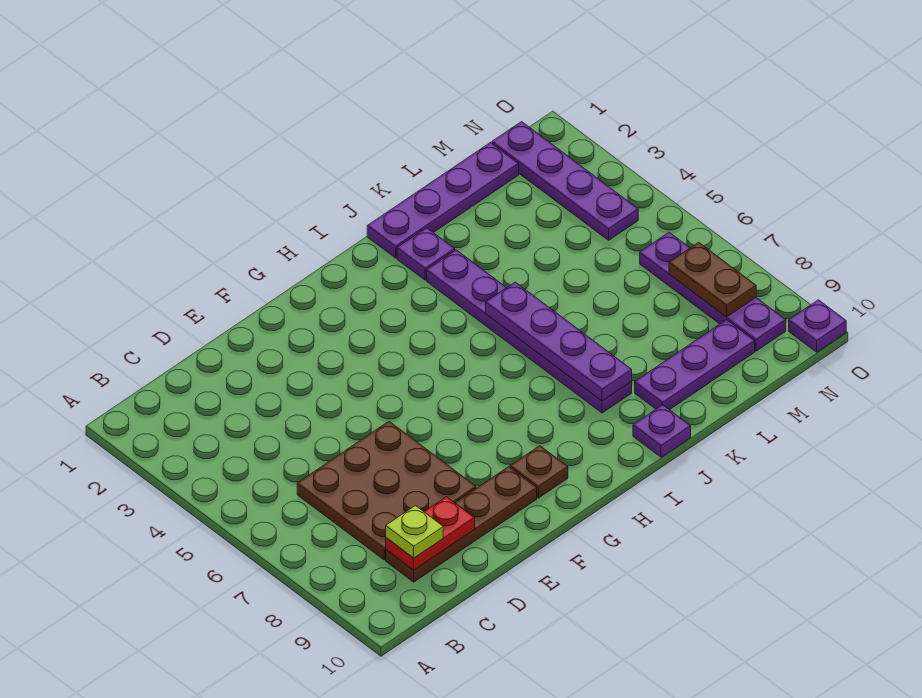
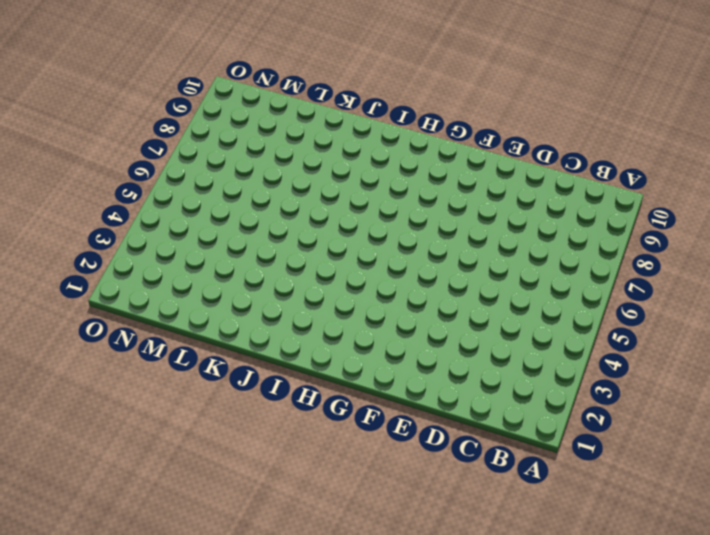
none -> brown 3x3 plate [297,421,476,560]
none -> brown 1x4 plate [386,467,537,582]
none -> brown 1x1 plate [510,446,568,498]

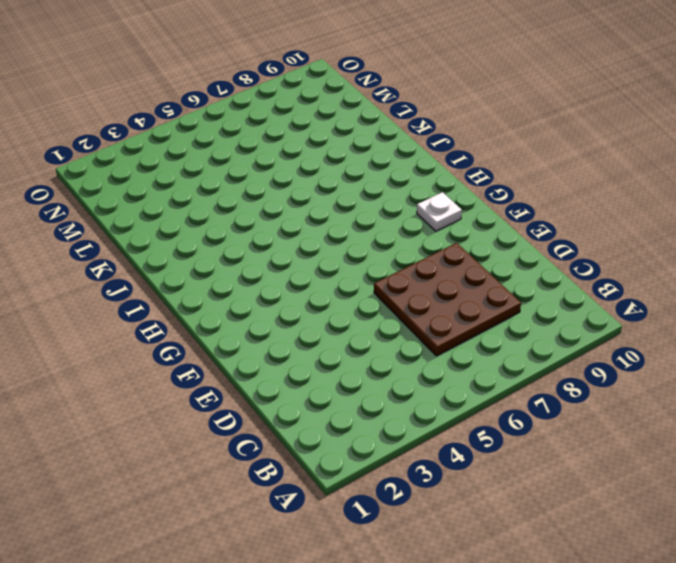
white 1x1 plate [417,192,462,231] -> brown 1x1 plate [510,446,568,498]
none -> brown 1x4 plate [386,467,537,582]
none -> purple 1x4 plate [367,143,519,258]
none -> purple 1x1 plate [397,228,455,280]

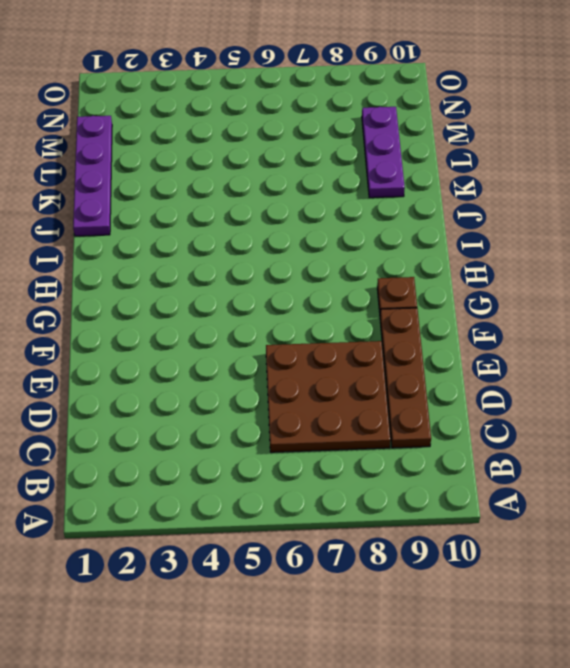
none -> purple 1x1 plate [397,228,455,280]
none -> purple 1x6 plate [427,250,632,413]
none -> purple 1x1 plate [633,405,691,457]

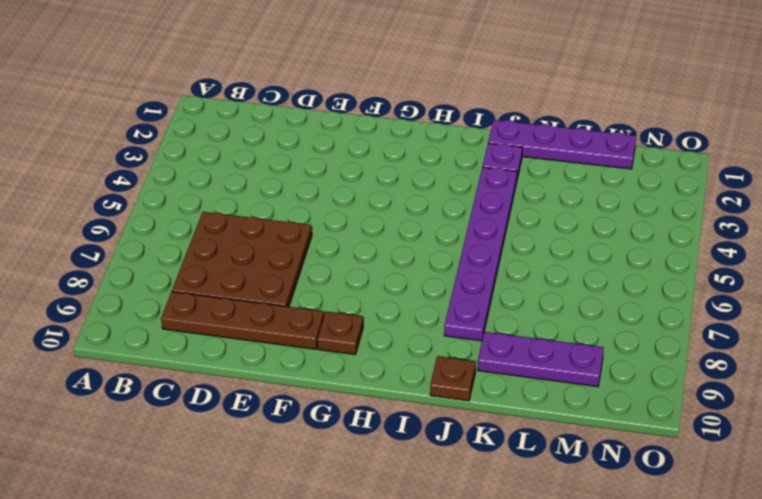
brown 1x1 plate [430,356,476,401] -> purple 1x1 plate [633,405,691,457]
none -> purple 1x4 plate [492,122,638,240]
none -> purple 1x4 plate [640,232,786,351]
none -> purple 1x1 plate [789,300,846,352]

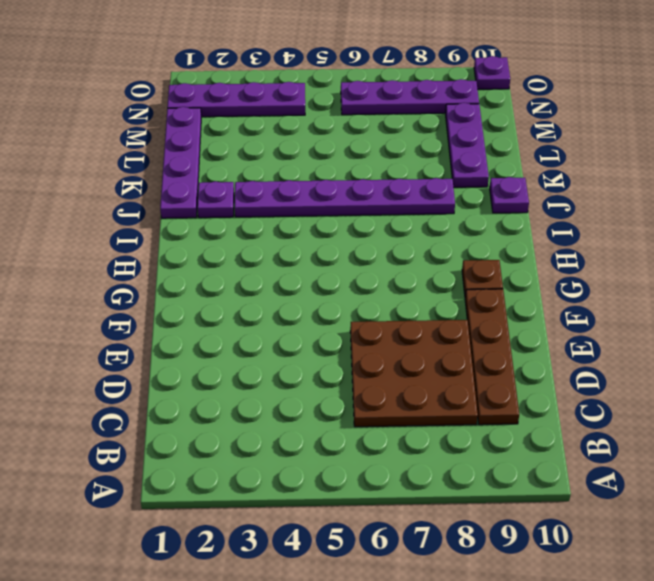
none -> red 1x2 plate [386,497,475,570]
none -> purple 1x4 plate [486,282,632,401]
none -> brown 1x2 plate [669,242,756,317]

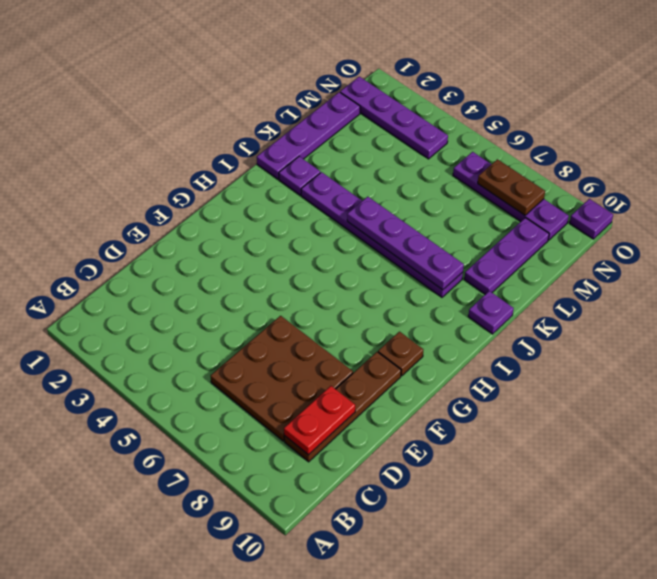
none -> lime 1x1 plate [386,506,443,558]

